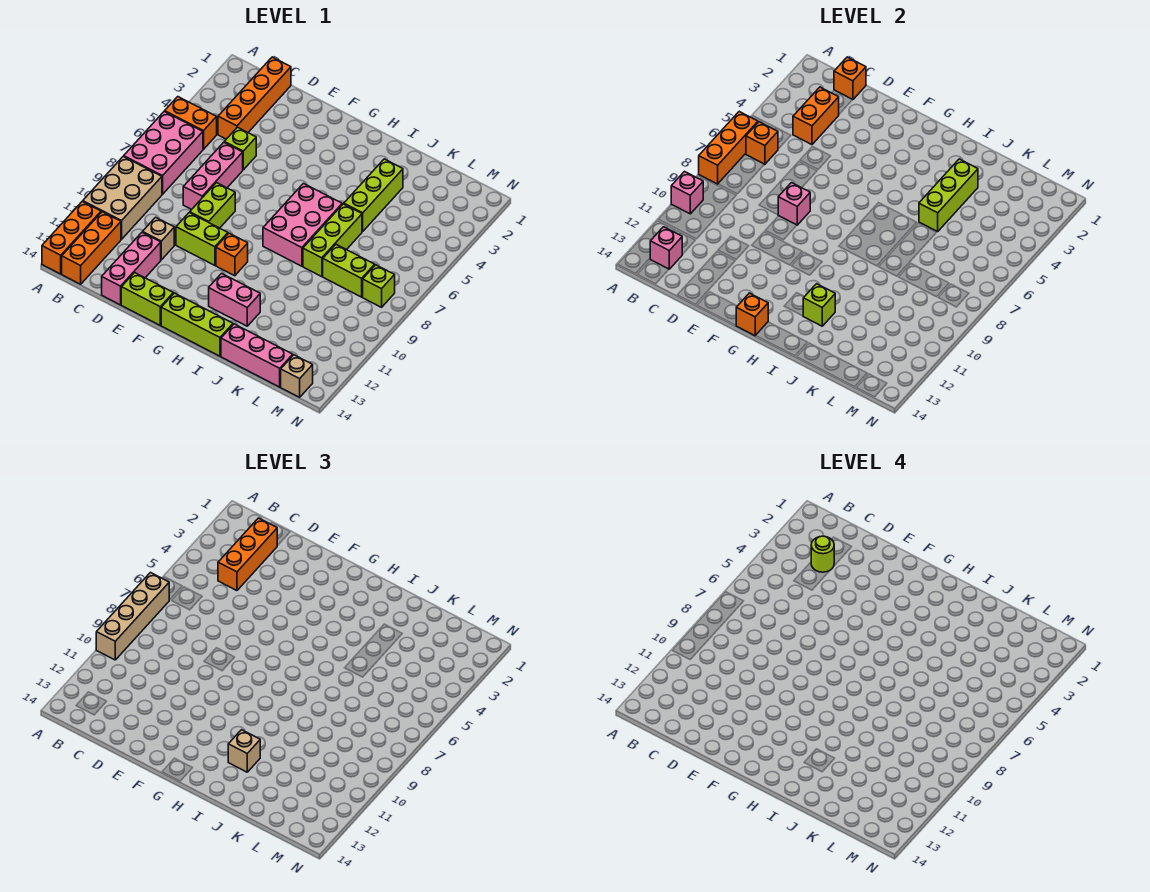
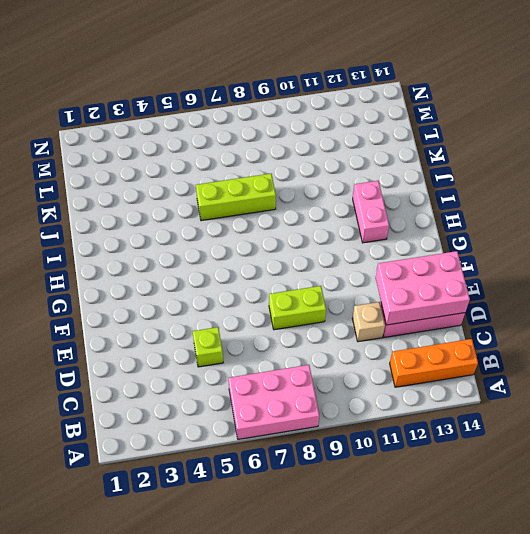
pink 2x3 brick [376,251,470,325] -> pink 2x3 brick moved to [263,184,342,266]
none -> orange 1x2 brick [165,97,217,149]
none -> tan 2x3 brick [83,156,162,239]
none -> orange 1x3 brick [42,201,101,274]
none -> orange 1x4 brick [218,57,291,139]

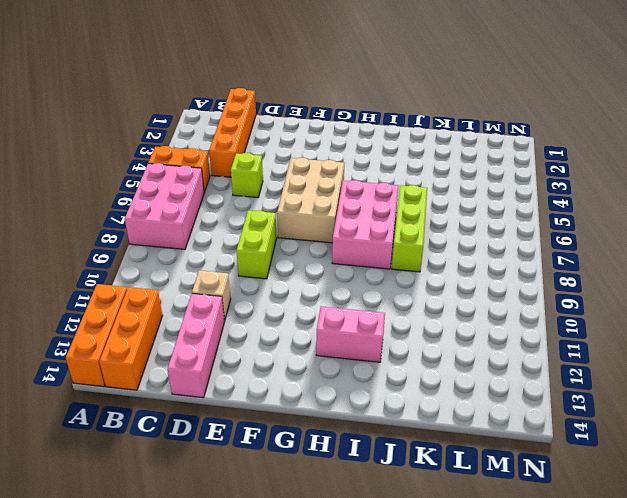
tan 2x3 brick [277,157,344,243] -> tan 2x3 brick moved to [83,156,162,239]
none -> pink 1x3 brick [183,142,243,209]
none -> lime 1x2 brick [176,213,228,265]
none -> lime 1x2 brick [121,273,173,325]
none -> orange 1x1 brick [216,233,248,276]

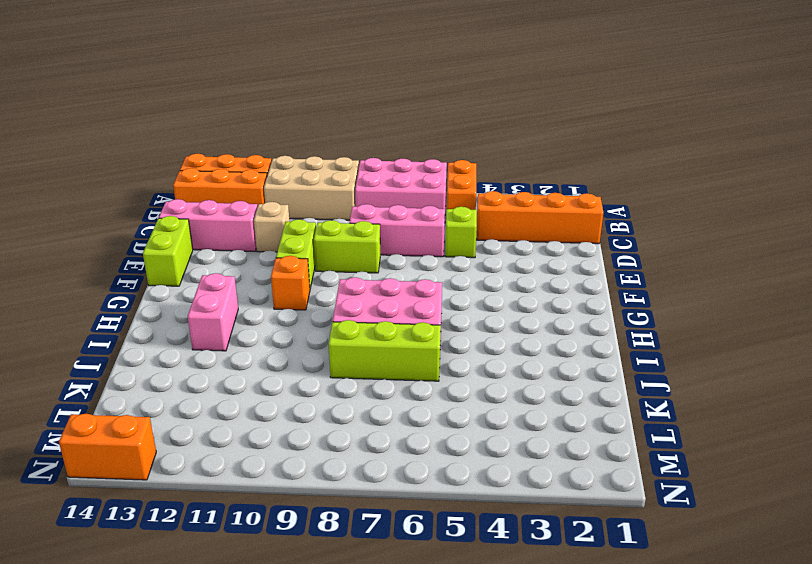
orange 1x2 brick [59,414,156,480] -> orange 1x2 brick moved to [793,87,839,145]
none -> lime 1x3 brick [161,293,233,356]
none -> lime 1x3 brick [344,159,403,231]
none -> pink 1x3 brick [221,324,293,387]
none -> lime 1x2 brick [323,244,375,297]

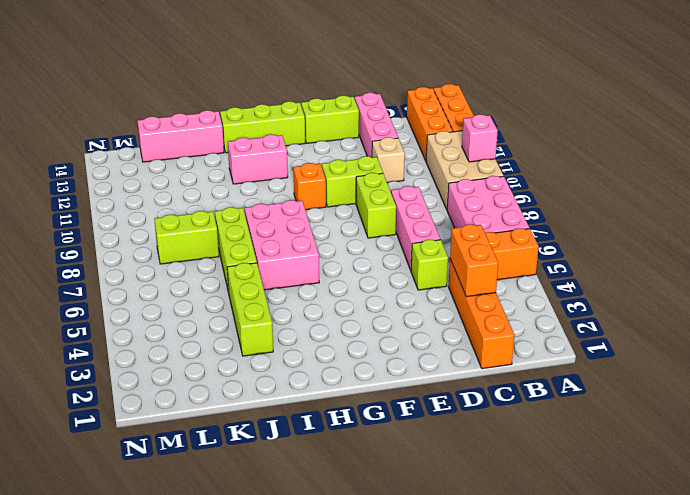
none -> lime 1x1 brick [363,265,395,307]
none -> tan 1x1 brick [281,355,313,397]
none -> orange 1x3 brick [699,112,758,184]
none -> orange 1x1 brick [746,122,778,164]

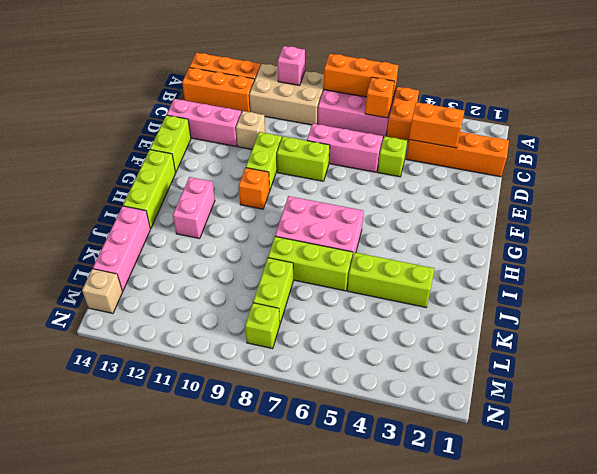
none -> pink 1x1 brick [650,227,682,269]
none -> orange 1x1 brick [834,57,866,100]
none -> pink 1x1 brick [778,183,810,225]
none -> orange 1x1 brick [736,293,768,336]

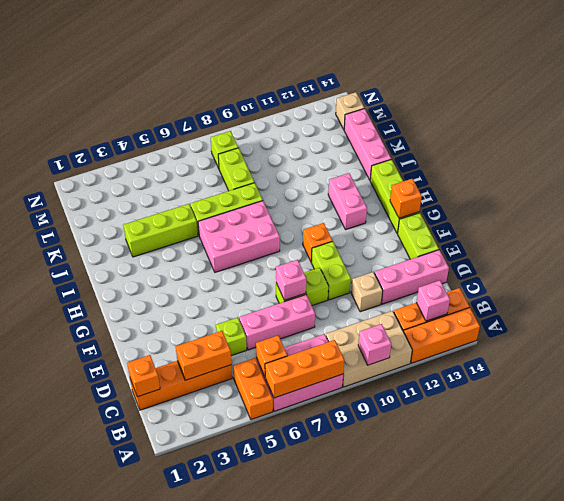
none -> lime 1x1 brick [803,284,835,326]
none -> lime 1x3 brick [919,159,978,231]
none -> tan 1x4 brick [96,573,169,660]
none -> orange 1x3 brick [218,518,277,591]

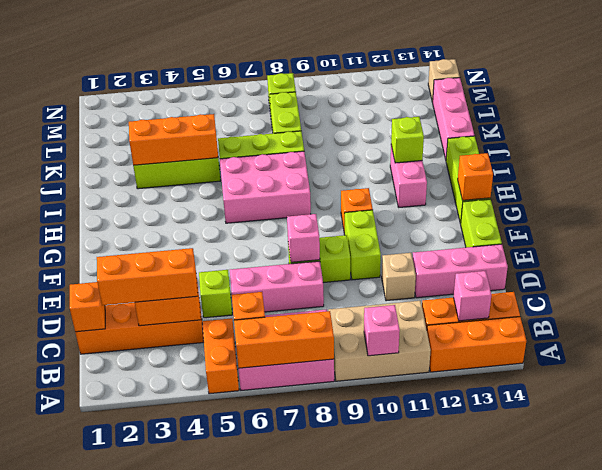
orange 1x3 brick [129,114,218,165] -> lime 1x3 brick [919,159,978,231]
none -> tan 1x4 brick [96,573,169,660]
none -> tan 1x1 brick [228,730,260,772]
none -> lime 1x1 round brick [811,536,834,572]

